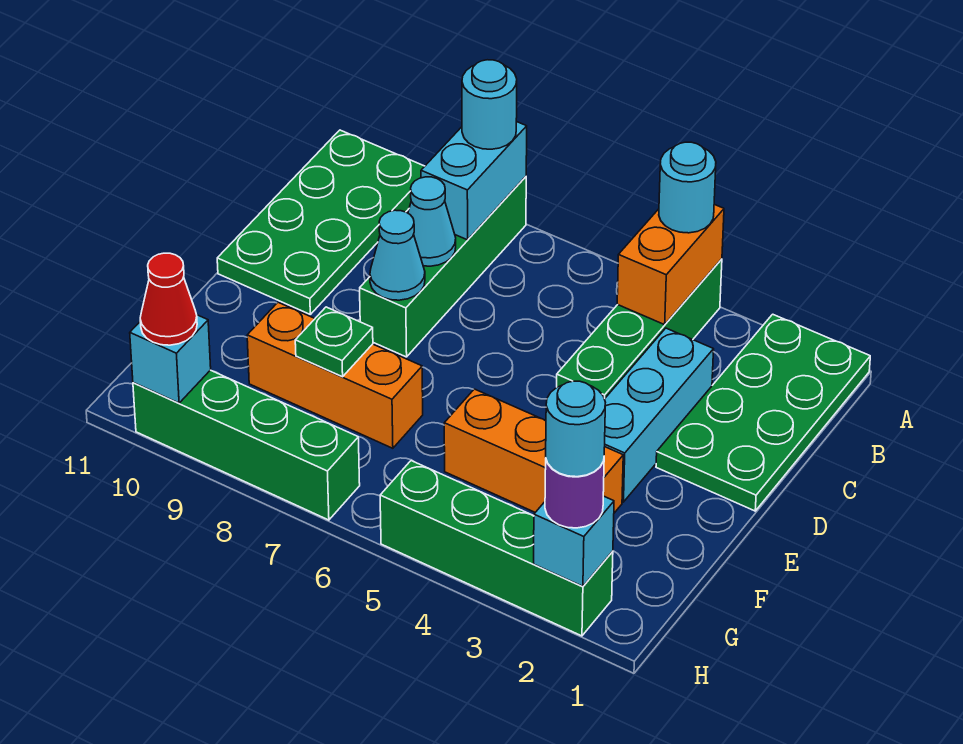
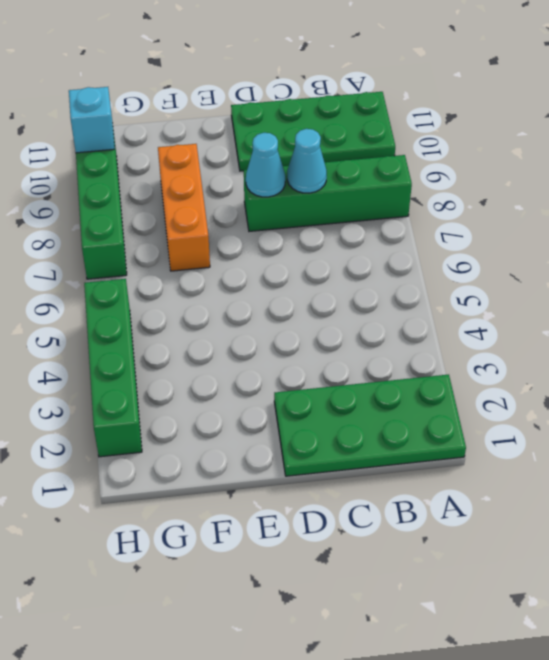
none -> green 1x4 brick [557,259,722,399]
none -> cyan 1x3 brick [605,328,714,502]
none -> orange 1x3 brick [444,389,623,513]

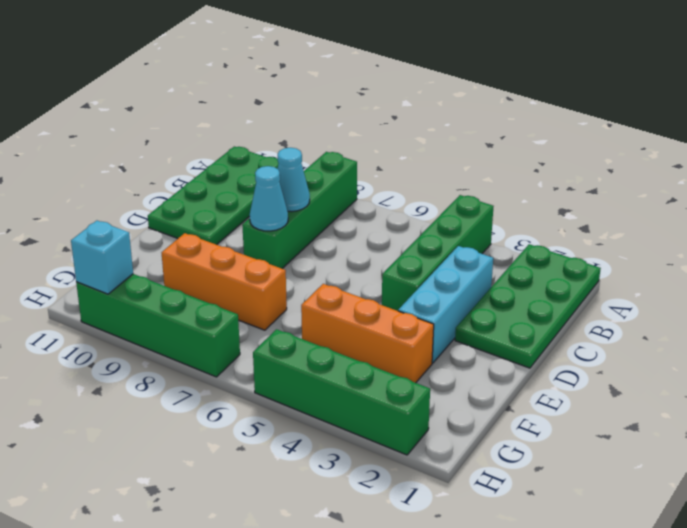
none -> orange 1x2 brick [617,204,724,325]
none -> cyan 1x2 brick [421,122,527,240]
none -> green 1x1 plate [295,307,373,377]

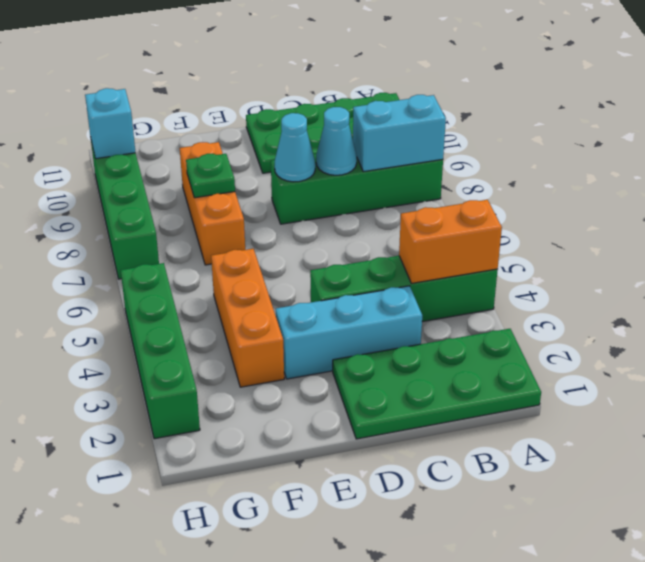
none -> cyan 1x1 brick [534,496,614,586]
none -> cyan 1x1 round brick [659,142,716,233]
none -> cyan 1x1 round brick [462,60,517,149]

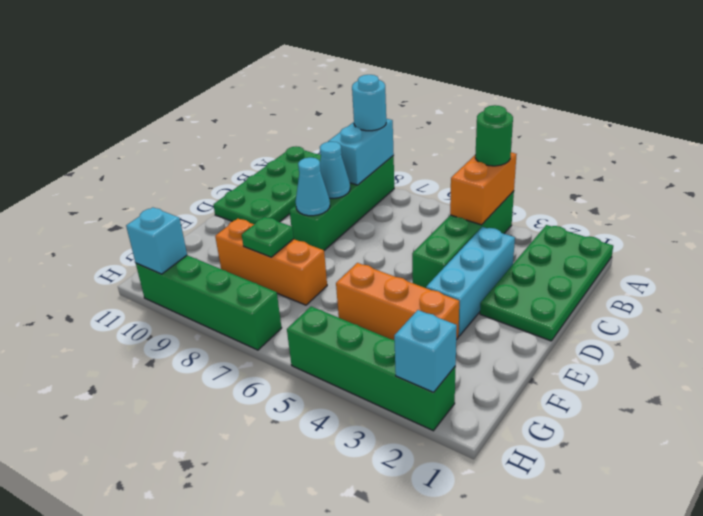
green 1x1 round brick [475,105,513,166] -> cyan 1x1 round brick [659,142,716,233]
none -> purple 1x1 round brick [545,460,604,528]
none -> red 1x1 cone [140,253,197,345]
none -> cyan 1x1 round brick [546,381,605,477]

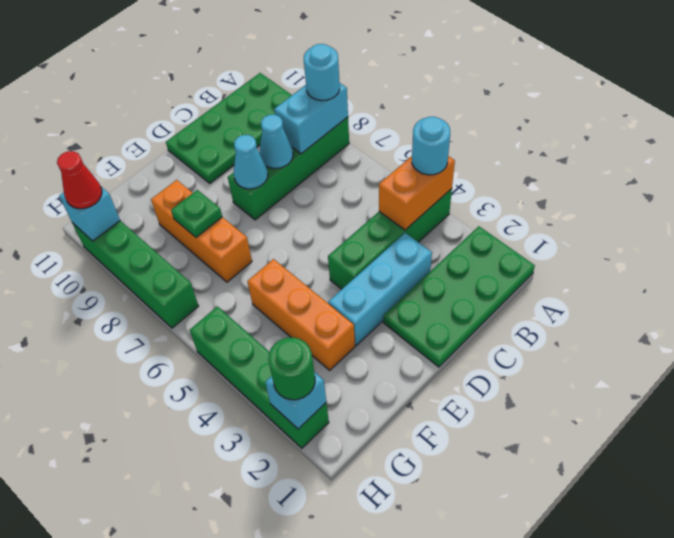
green 1x1 round brick [268,337,315,400] -> purple 1x1 round brick [545,460,604,528]
none -> cyan 1x1 round brick [546,381,605,477]

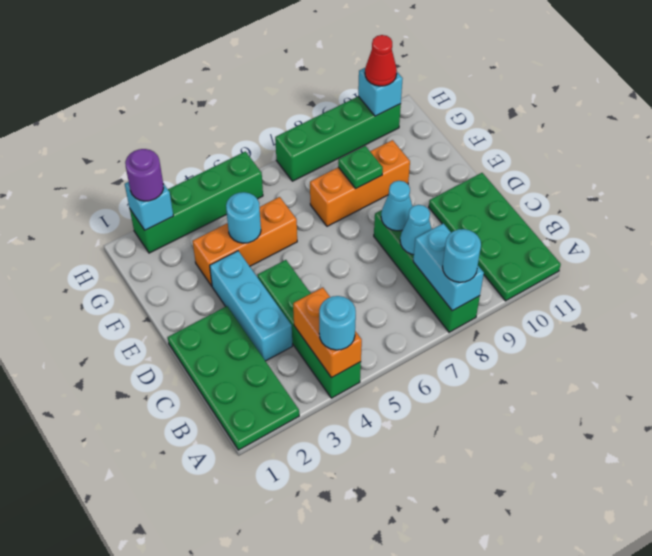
cyan 1x1 round brick [226,192,261,243] -> cyan 1x1 round brick moved to [546,381,605,477]

